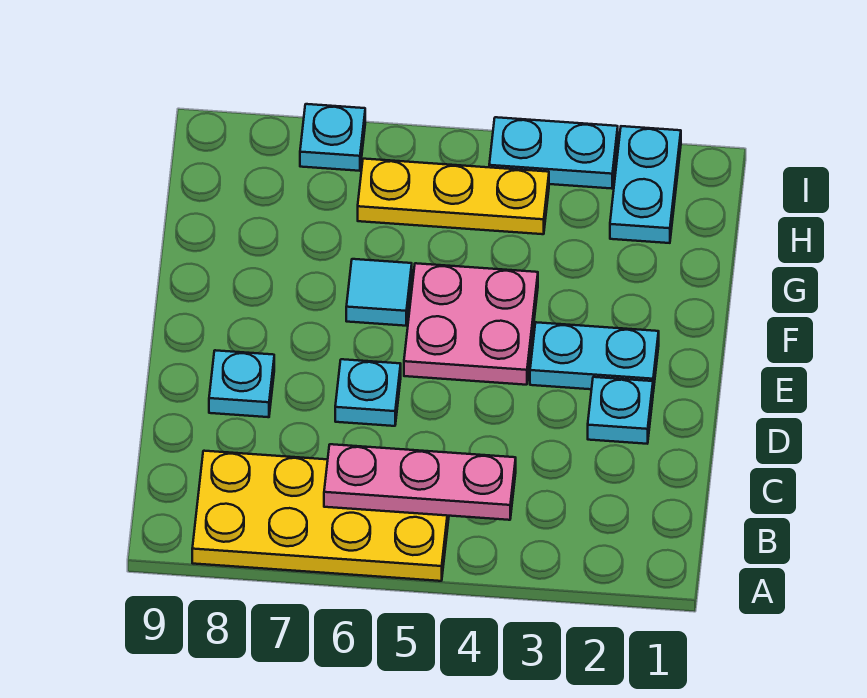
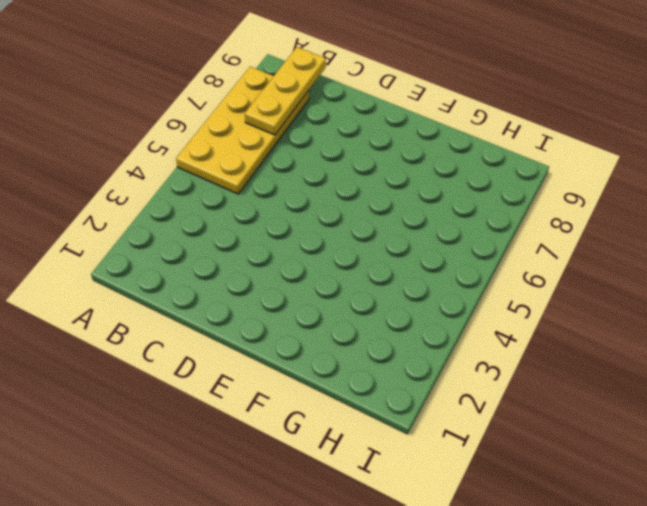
yellow 1x3 plate [245,47,326,135] -> yellow 1x3 plate moved to [358,159,549,234]
none -> cyan 1x1 plate [588,377,653,444]
none -> cyan 1x1 plate [335,359,401,426]
none -> cyan 1x1 plate [209,350,274,417]

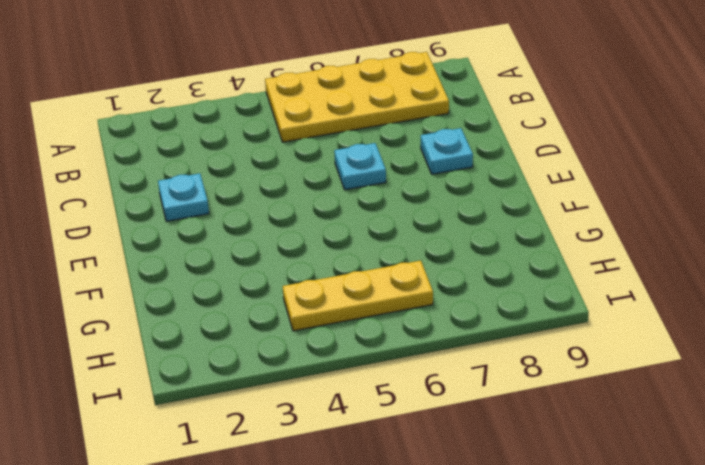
none -> cyan 1x2 plate [530,322,659,391]
none -> pink 2x2 plate [404,263,538,385]
none -> cyan 1x1 tile [346,259,412,326]

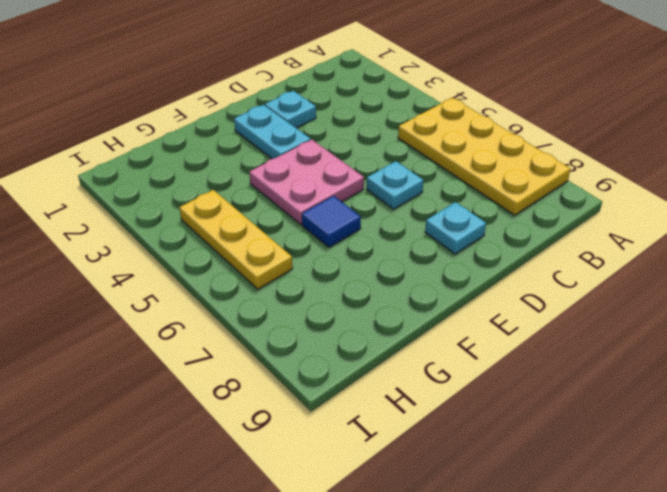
blue 1x1 tile [302,196,361,247] -> cyan 1x1 tile [346,259,412,326]
none -> cyan 1x2 plate [610,126,681,243]
none -> cyan 1x2 plate [489,117,618,189]
none -> cyan 1x1 plate [300,104,365,171]

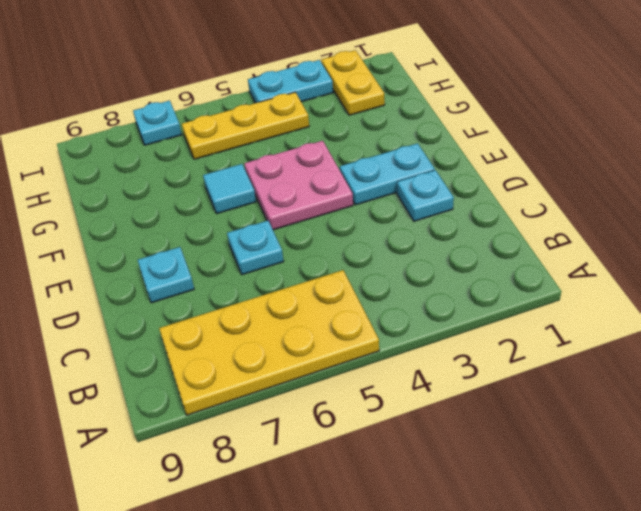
yellow 1x2 plate [321,50,385,115] -> cyan 1x2 plate [610,126,681,243]
none -> pink 1x3 plate [324,444,516,520]

